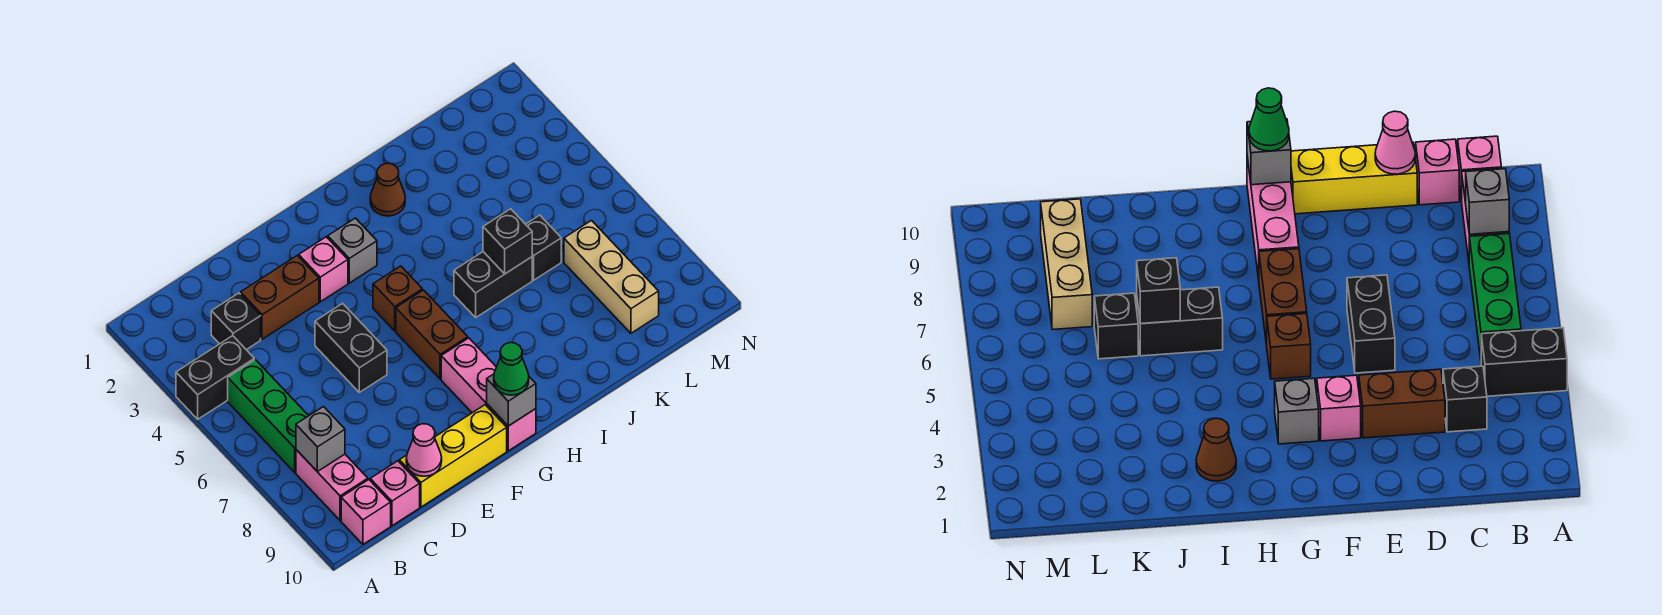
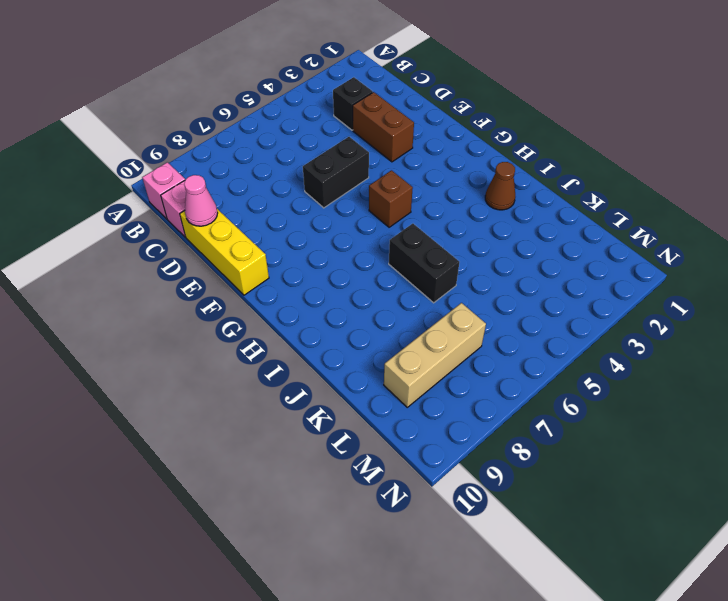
none -> black 1x2 brick [176,336,254,419]
none -> green 1x3 brick [228,360,308,472]
none -> pink 1x2 brick [296,450,368,521]

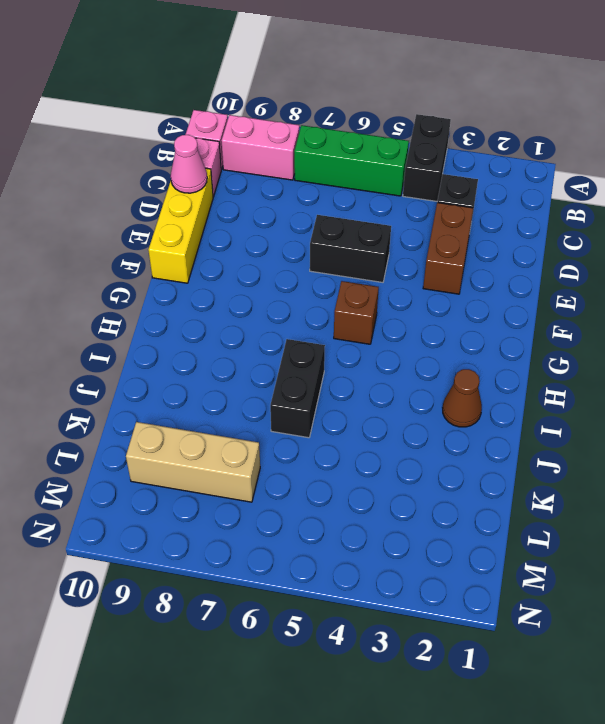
none -> pink 1x1 brick [299,237,348,302]
none -> grey 1x1 brick [328,218,377,283]
none -> brown 1x2 brick [396,290,468,379]

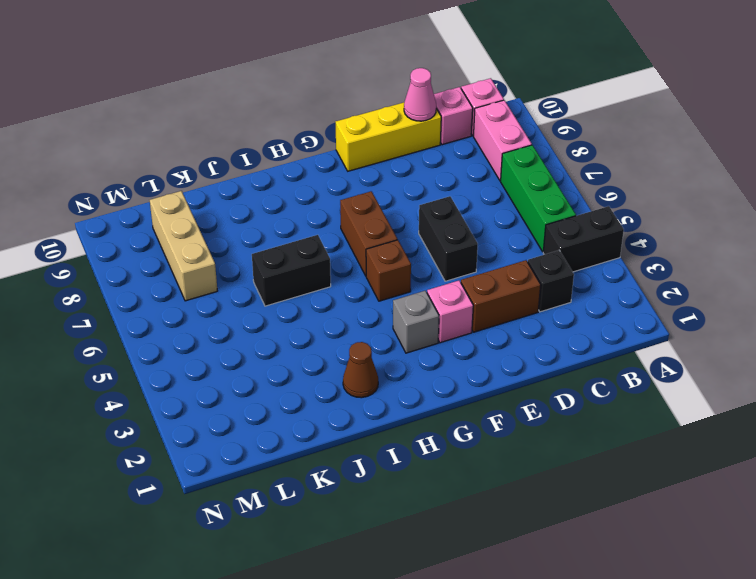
none -> pink 1x3 brick [441,338,536,451]
none -> black 1x1 brick [526,215,561,280]
none -> grey 1x1 brick [296,407,345,472]

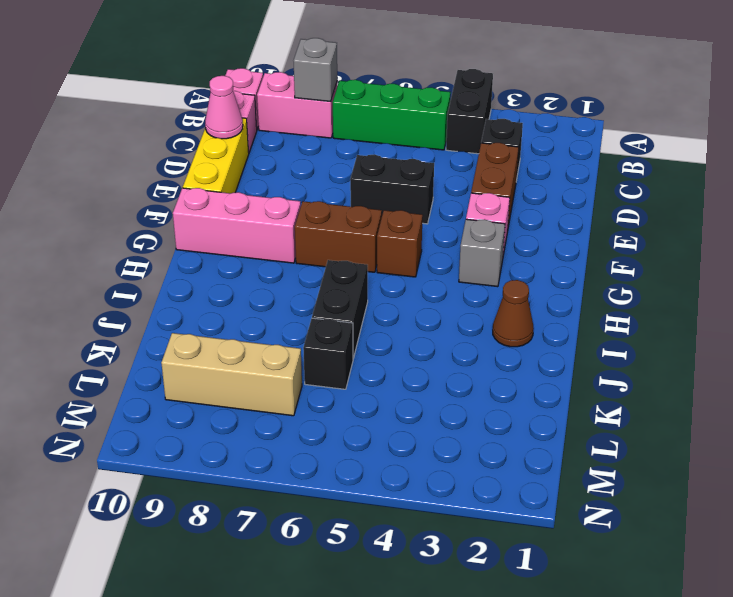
none -> grey 1x1 brick [487,374,536,426]
none -> black 1x1 brick [483,209,532,274]
none -> green 1x1 cone [494,343,529,395]

